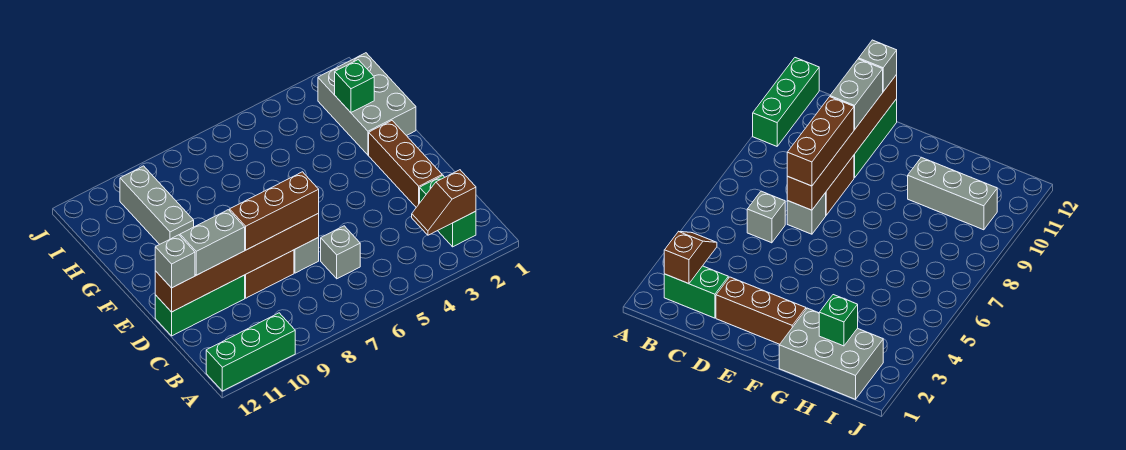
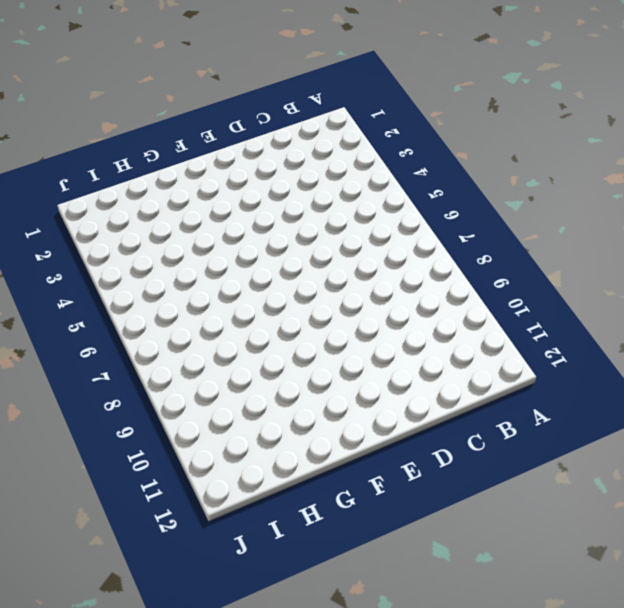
none -> green 1x3 brick [206,313,295,391]
none -> green 1x2 brick [420,175,476,247]
none -> grey 1x1 brick [321,226,360,279]

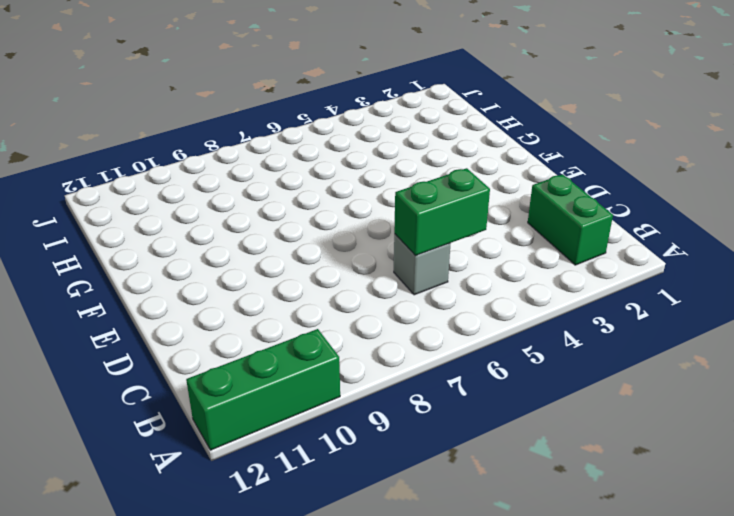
green 1x2 brick [394,168,490,256] -> none
none -> brown 1x3 brick [369,121,442,207]
none -> grey 1x1 brick [294,237,319,273]
none -> brown 1x2 brick [245,250,294,298]

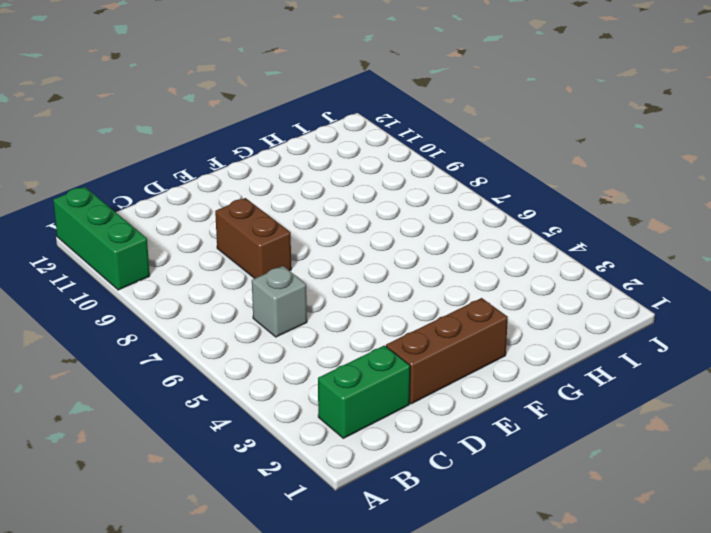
none -> grey 1x1 brick [294,237,319,273]
none -> green 1x3 brick [155,275,245,336]
none -> grey 2x3 brick [318,53,416,155]

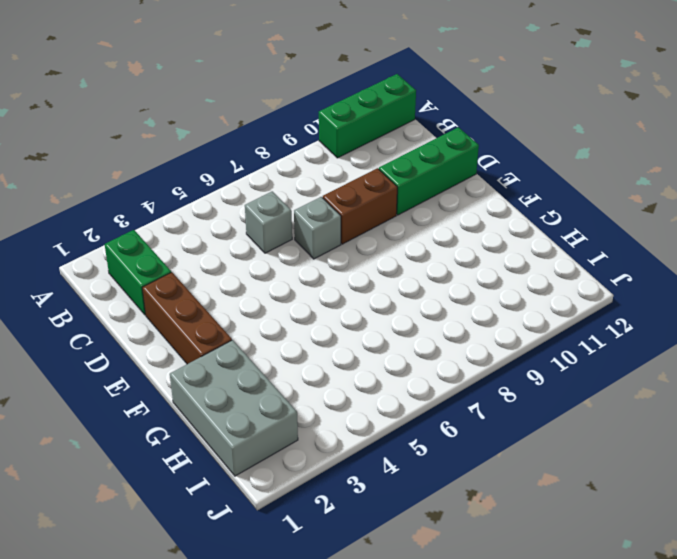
none -> grey 1x3 brick [120,166,194,244]
none -> brown 1x2 slope [412,170,476,235]
none -> brown 1x6 brick [155,213,319,312]

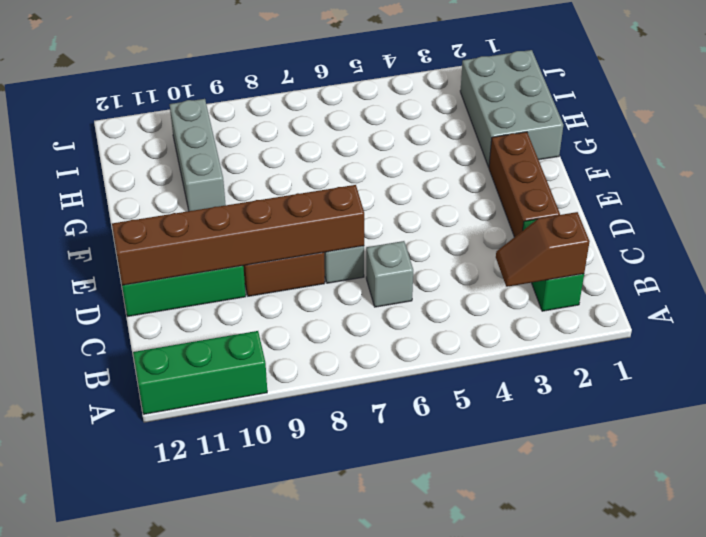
none -> green 1x1 brick [335,60,374,112]
none -> brown 1x3 brick [230,172,319,250]
none -> grey 1x2 brick [180,210,245,275]

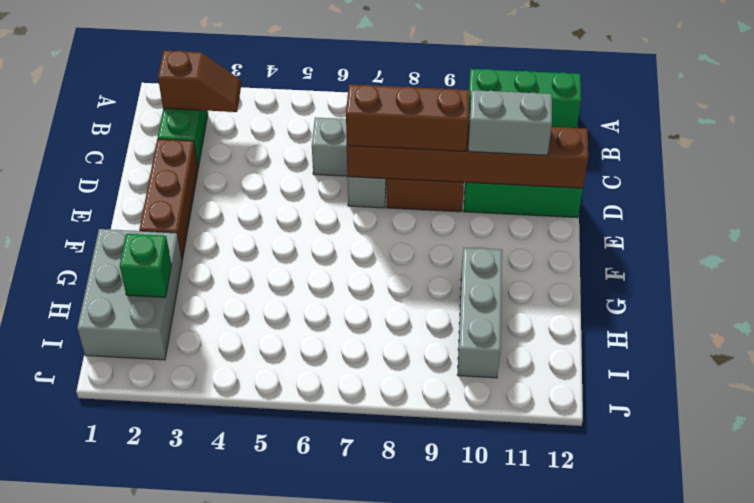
none -> grey 1x1 brick [155,235,195,288]

